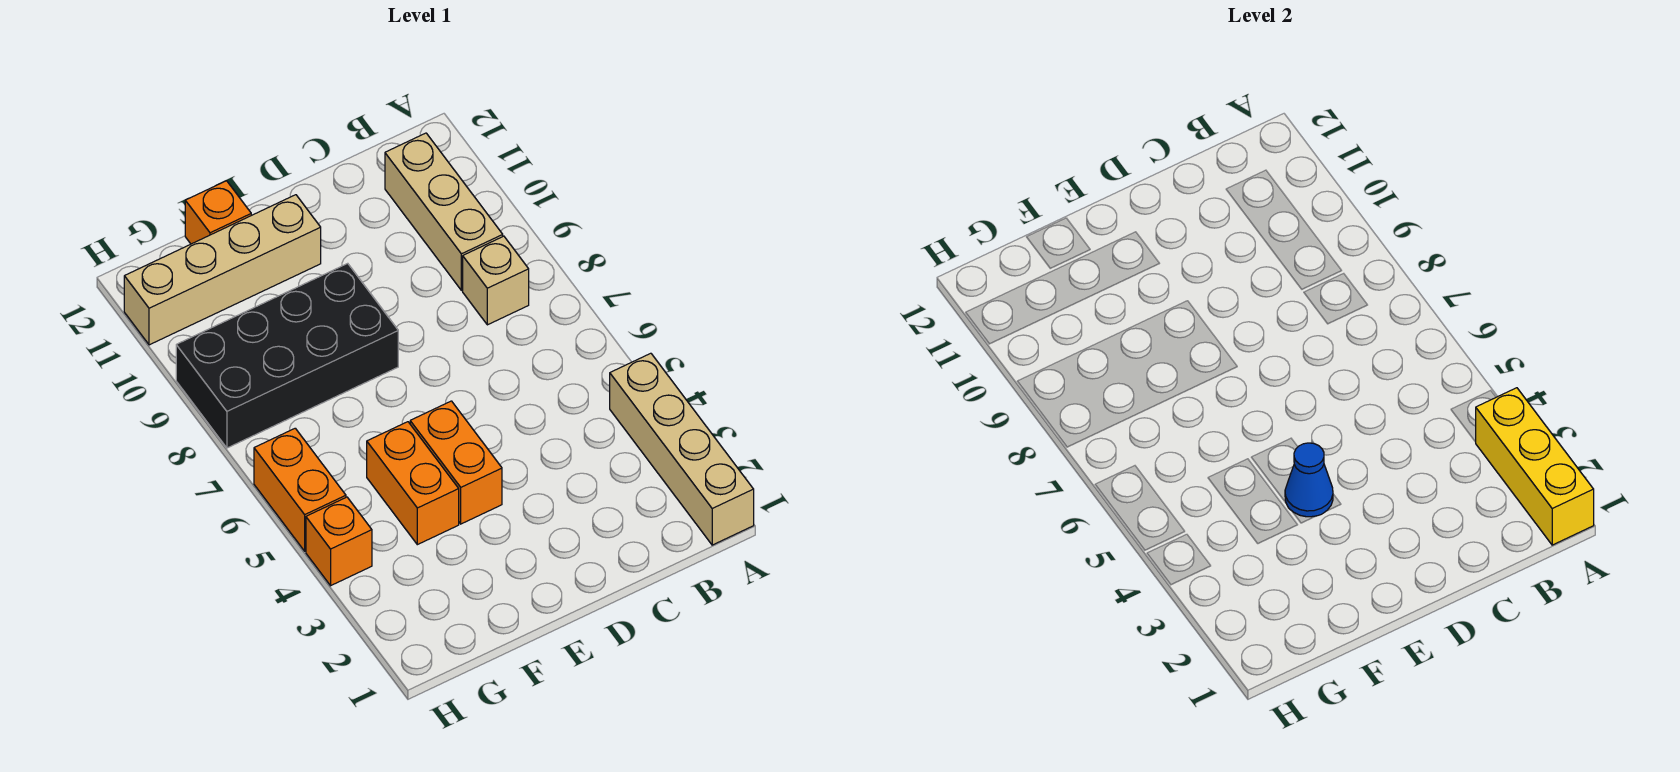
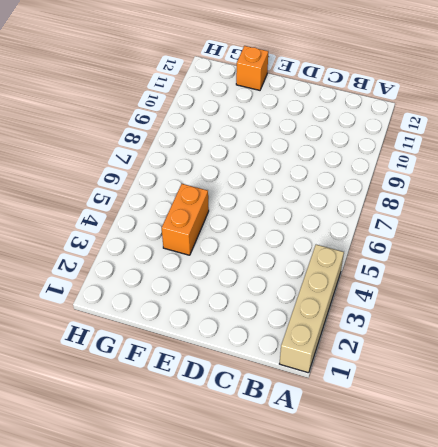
none -> tan 1x1 brick [463,236,529,325]
none -> tan 1x3 brick [385,133,503,290]
none -> orange 1x2 brick [410,401,502,524]

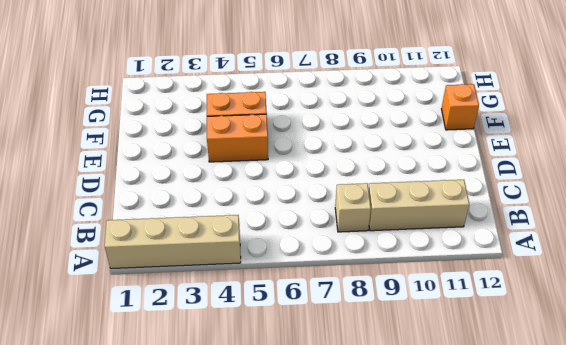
none -> black 2x4 brick [176,263,398,448]
none -> tan 1x4 brick [124,195,321,345]
none -> orange 1x1 brick [306,497,372,586]

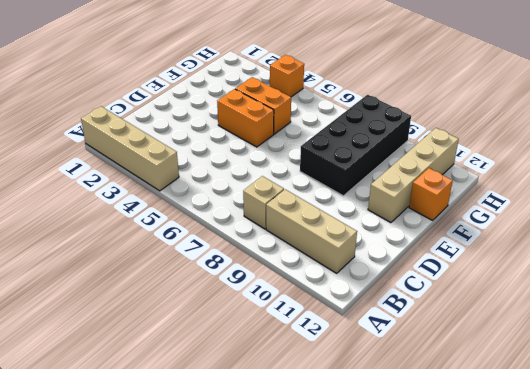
none -> orange 1x2 brick [254,428,346,551]
none -> yellow 1x3 brick [1476,388,1594,545]
none -> blue 1x1 cone [1285,443,1333,517]

